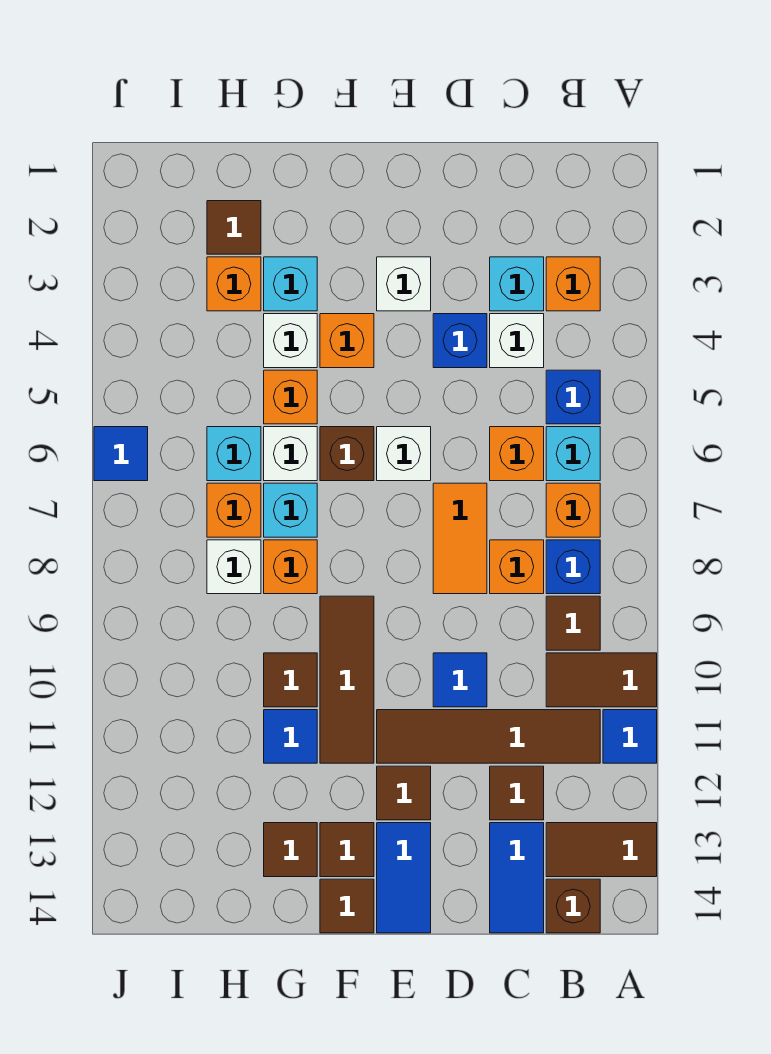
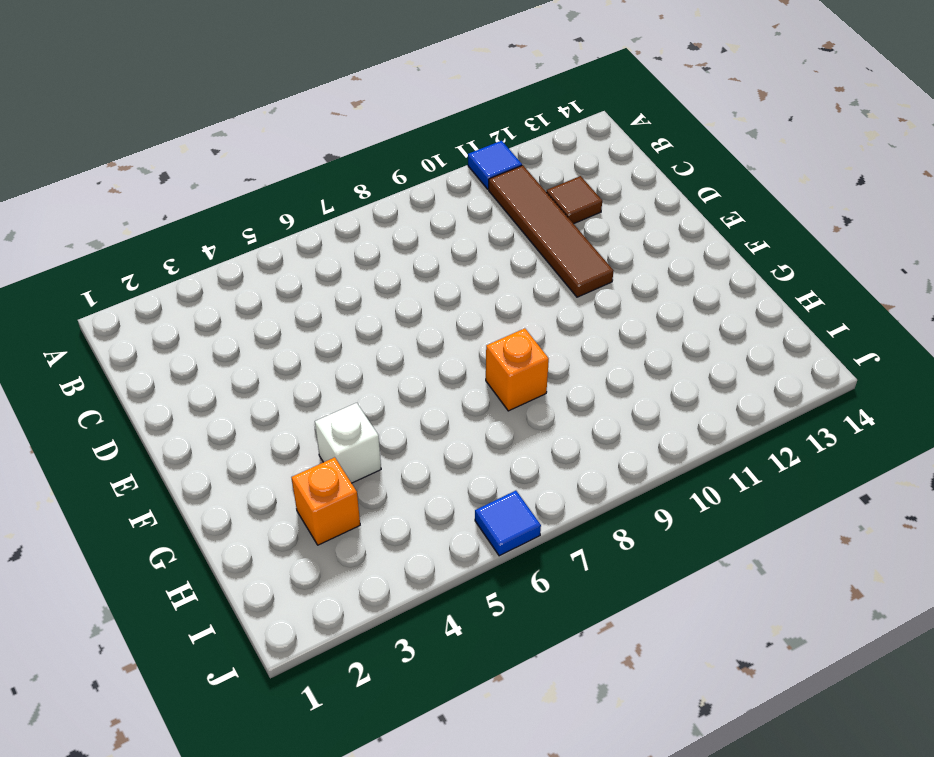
none -> brown 1x2 tile [546,653,657,707]
none -> brown 1x2 tile [546,823,657,877]
none -> orange 1x1 brick [546,257,600,311]
none -> blue 1x1 brick [546,370,600,424]

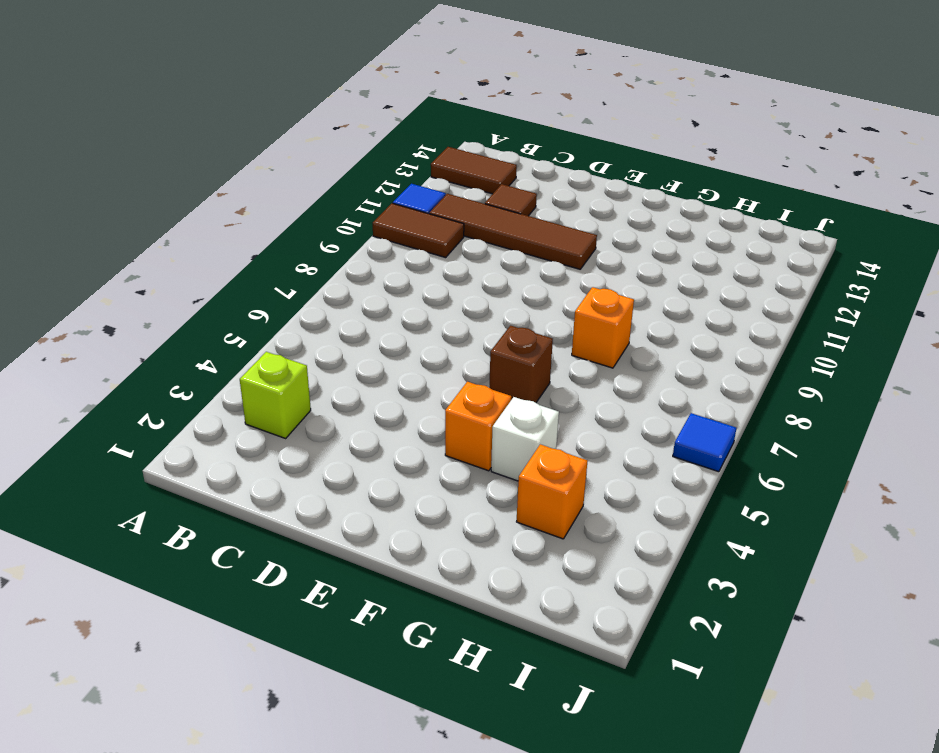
lime 1x1 brick [240,352,311,438] -> orange 1x1 brick [546,257,600,311]
none -> blue 1x1 brick [546,370,600,424]
none -> cyan 1x1 brick [546,427,600,481]
none -> orange 1x1 brick [546,483,600,537]
none -> blue 1x1 brick [546,540,600,594]

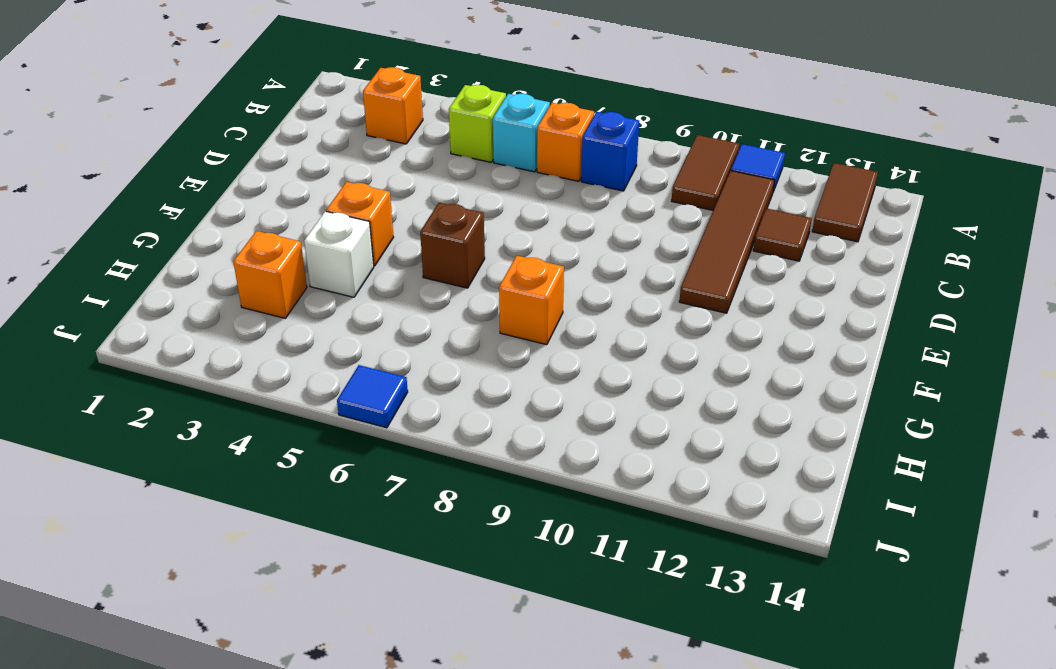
lime 1x1 brick [449,85,506,162] -> blue 1x1 brick [546,370,600,424]
none -> brown 1x1 tile [546,596,600,650]
none -> brown 1x1 brick [546,879,600,933]
none -> cyan 1x1 brick [490,257,544,311]
none -> white 1x1 brick [490,314,544,368]

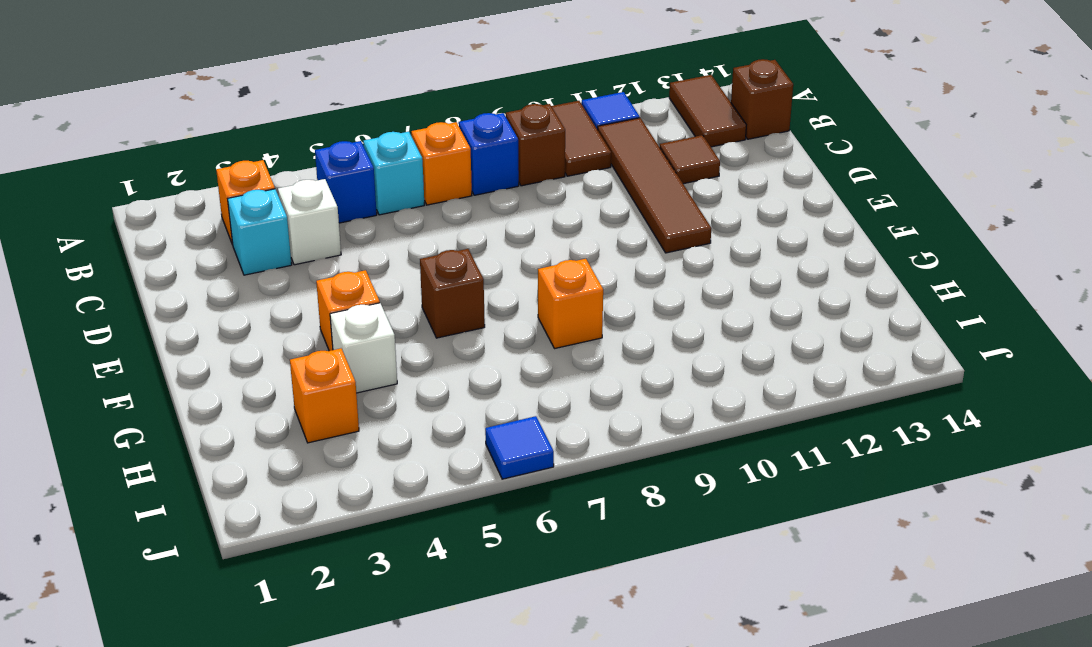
brown 1x1 brick [506,104,565,186] -> brown 1x1 tile [546,596,600,650]
none -> orange 1x1 brick [490,427,544,481]
none -> orange 1x1 brick [490,540,544,594]
none -> blue 1x2 tile [490,823,544,933]
none -> blue 1x1 brick [433,314,487,368]

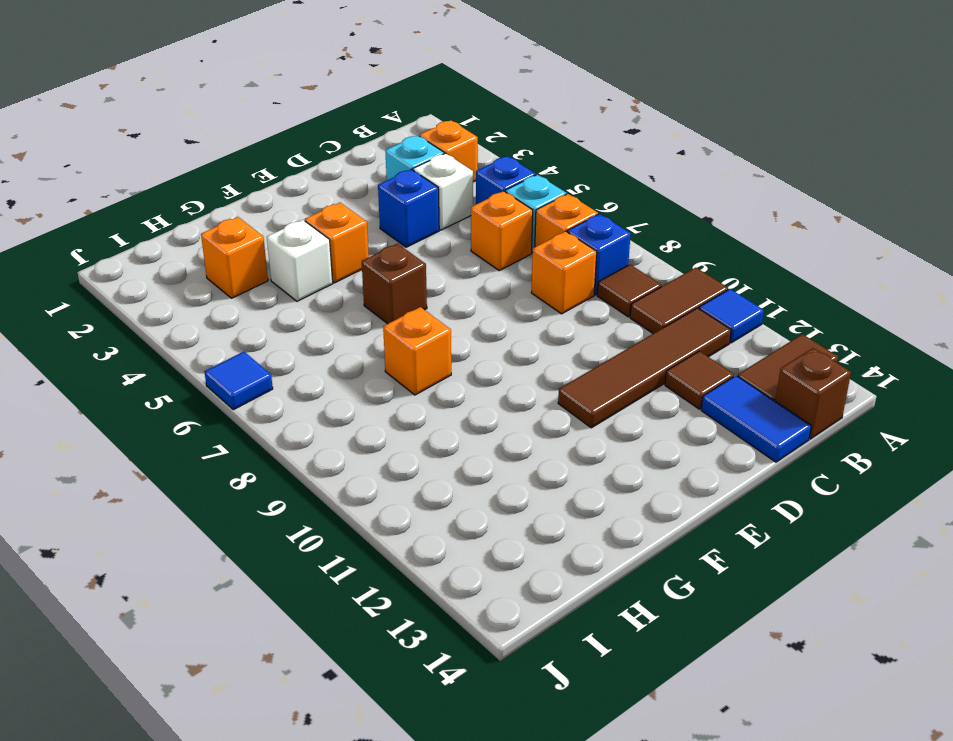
none -> orange 1x2 tile [433,483,487,594]
none -> blue 1x1 tile [433,653,487,707]
none -> white 1x1 brick [377,257,431,311]
none -> white 1x1 brick [377,427,431,481]

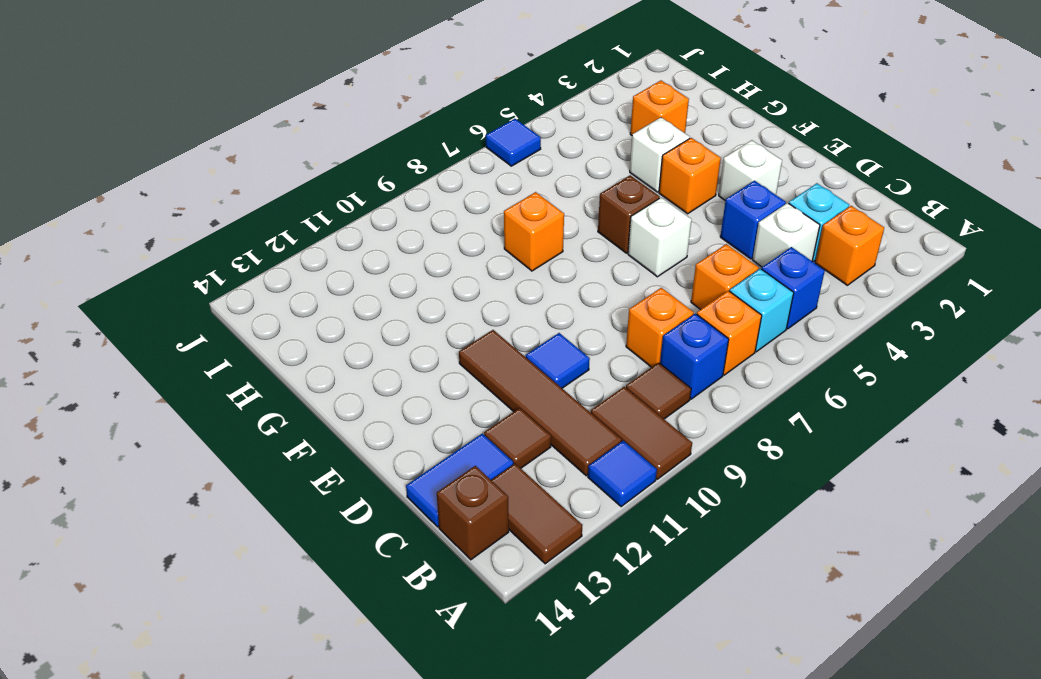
none -> orange 1x2 tile [433,483,487,594]
none -> brown 1x1 tile [377,766,431,820]
none -> blue 1x2 tile [377,823,431,933]
none -> brown 1x3 tile [320,596,374,763]

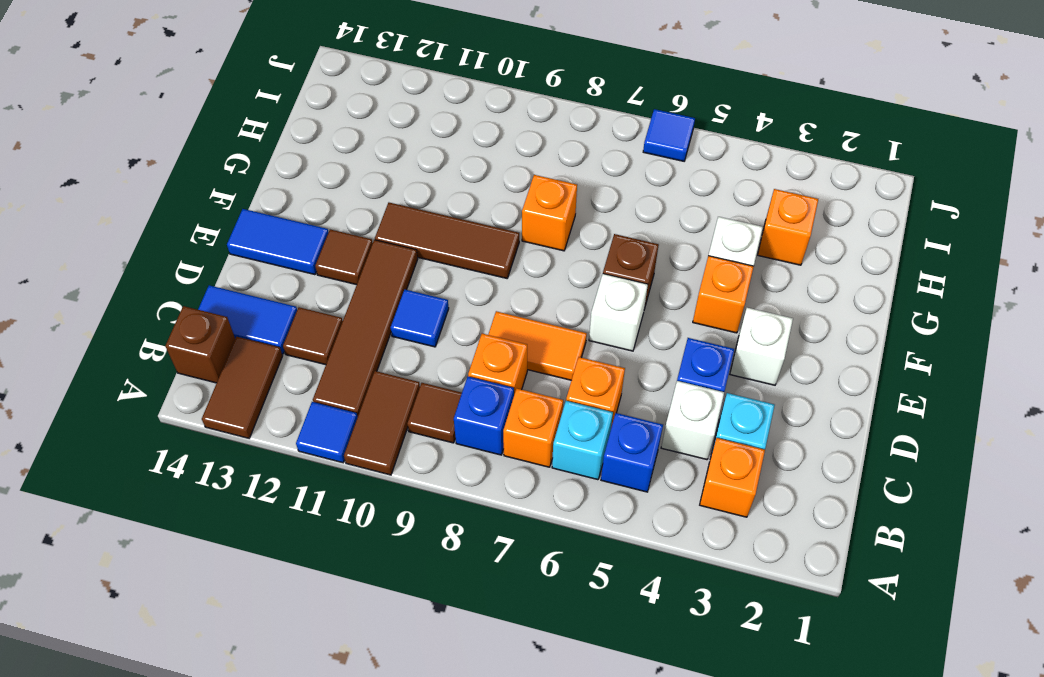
none -> brown 1x1 tile [320,823,374,877]
none -> brown 1x1 tile [320,879,374,933]
none -> cyan 1x1 brick [264,257,317,311]
none -> orange 1x1 brick [264,370,317,424]

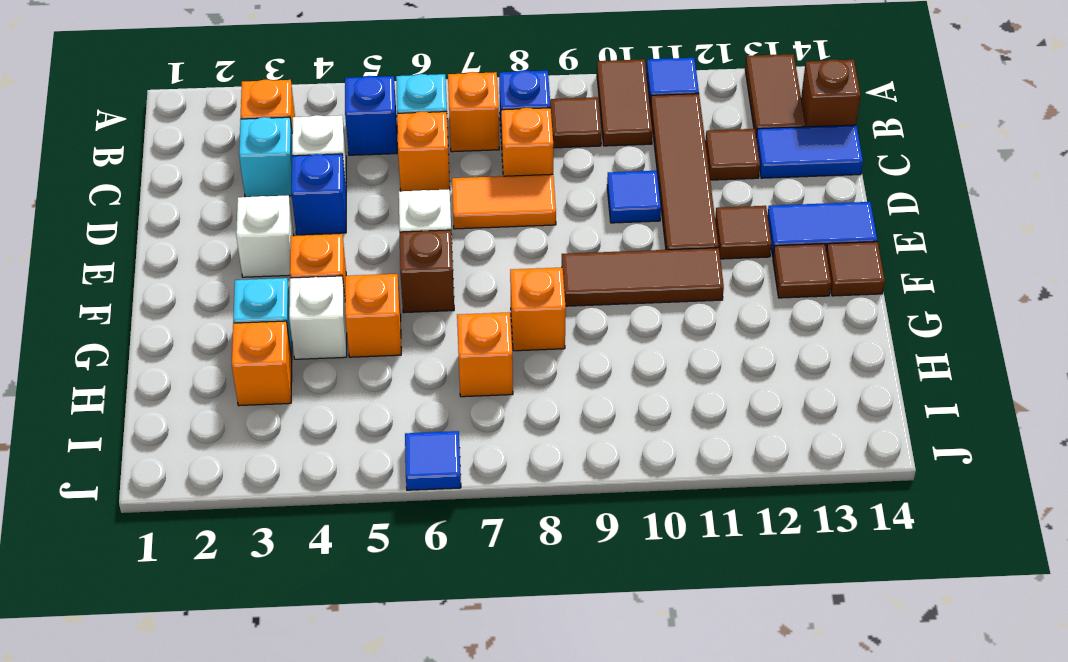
none -> white 1x1 brick [264,427,317,481]
none -> cyan 1x1 brick [264,483,317,537]
none -> brown 1x1 tile [264,653,317,707]
none -> blue 1x1 tile [264,710,317,763]

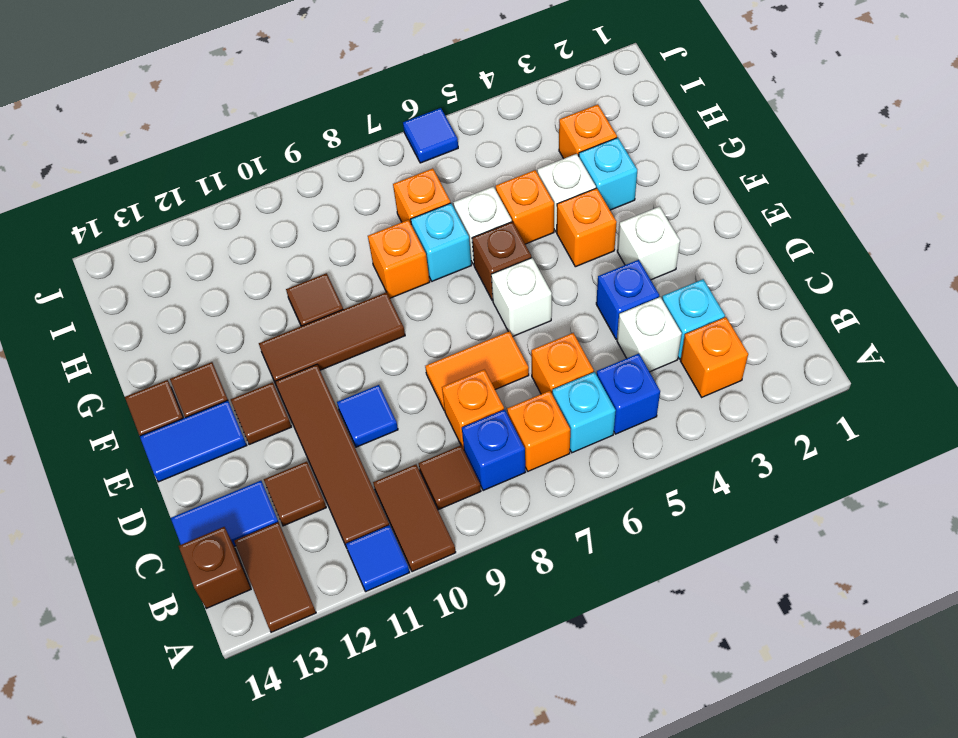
none -> blue 1x1 tile [264,710,317,763]
none -> brown 1x1 tile [264,823,317,877]
none -> brown 1x1 tile [207,201,261,254]
none -> cyan 1x1 brick [207,427,261,481]

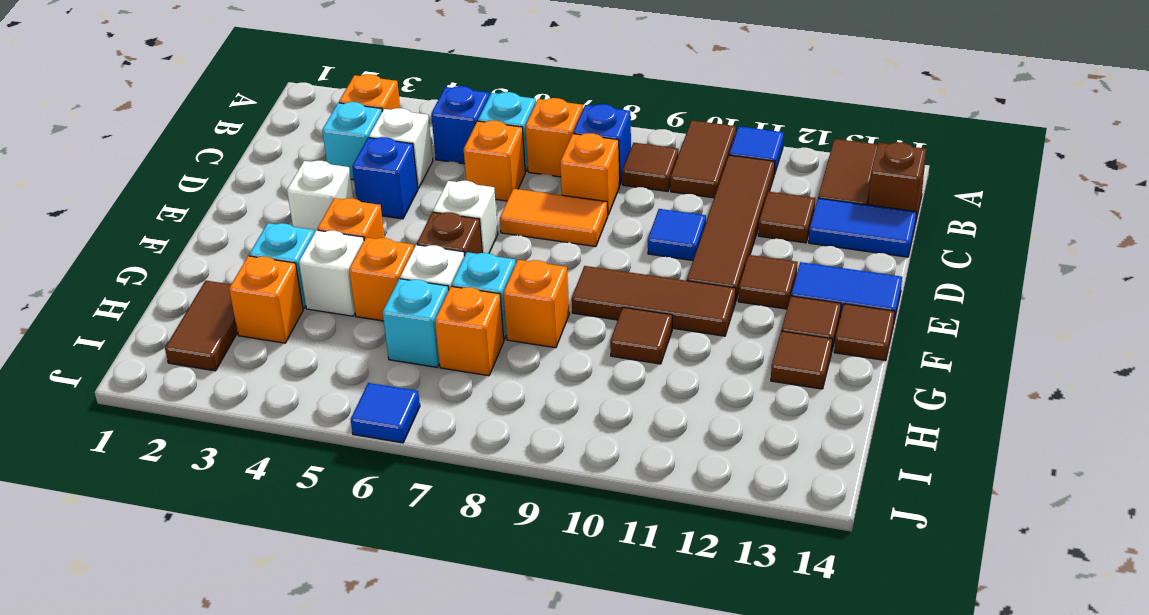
brown 1x2 tile [165,281,238,371] -> brown 1x1 tile [207,201,261,254]
none -> blue 1x1 tile [264,710,317,763]
none -> white 1x1 brick [207,540,261,594]

